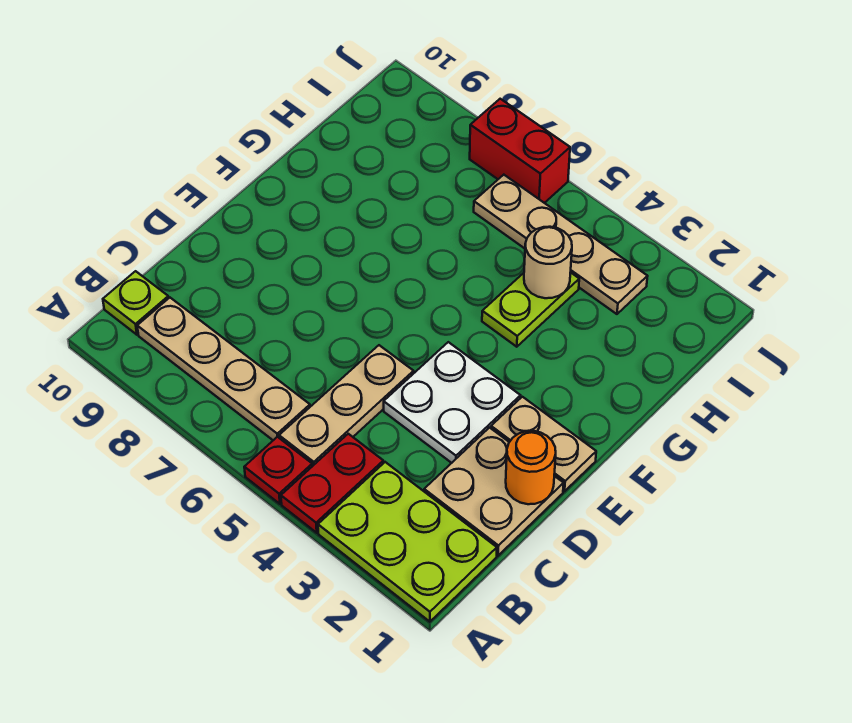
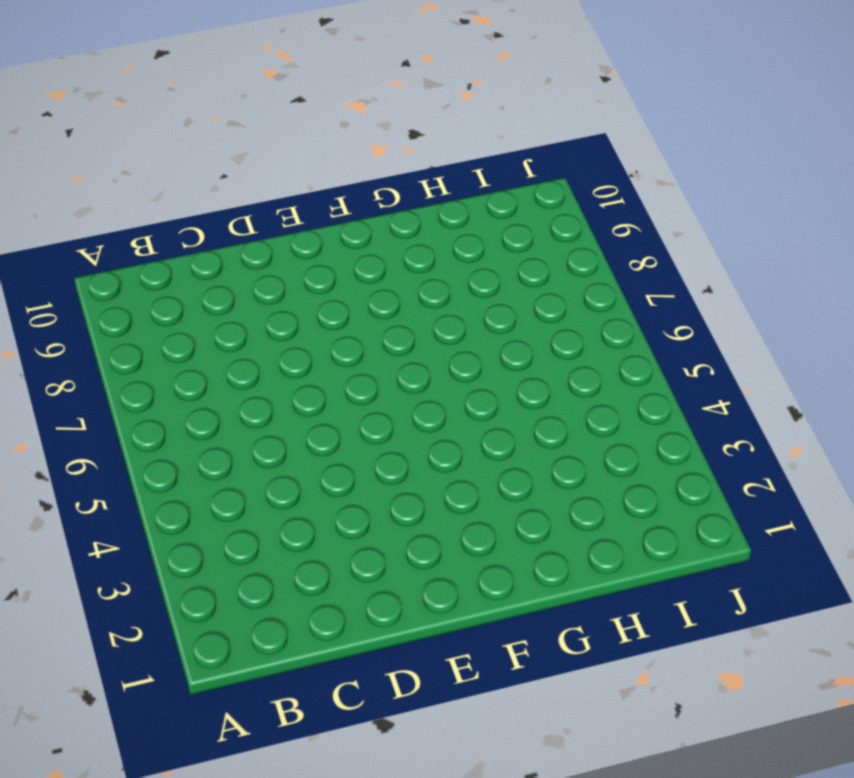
none -> lime 2x3 plate [318,462,497,622]
none -> red 1x2 plate [281,434,383,533]
none -> red 1x1 plate [244,437,312,504]

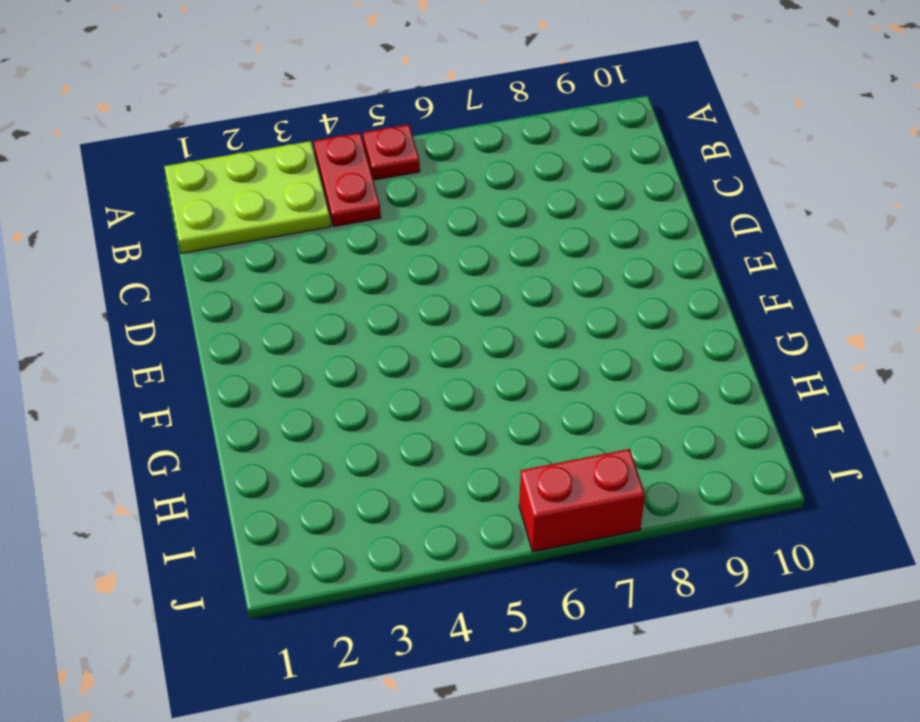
none -> tan 1x3 plate [279,345,414,466]
none -> tan 1x4 plate [137,298,310,440]
none -> lime 1x1 plate [103,271,169,335]

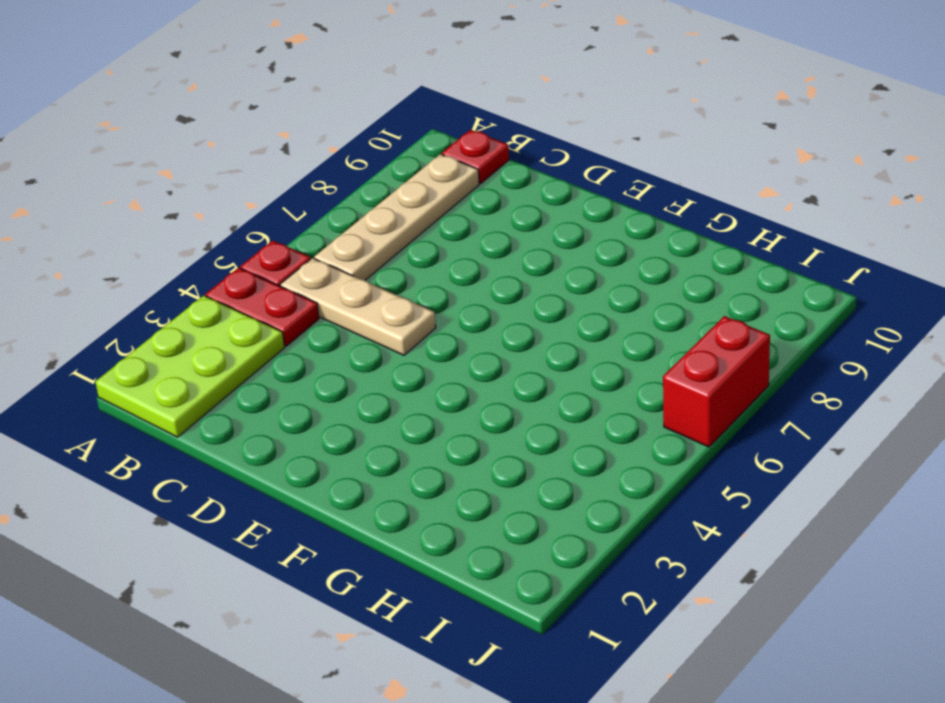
red 1x1 plate [442,130,509,184] -> lime 1x1 plate [103,271,169,335]
none -> tan 2x2 plate [424,428,564,556]
none -> white 2x2 plate [384,342,521,463]
none -> tan 1x2 plate [491,397,596,491]

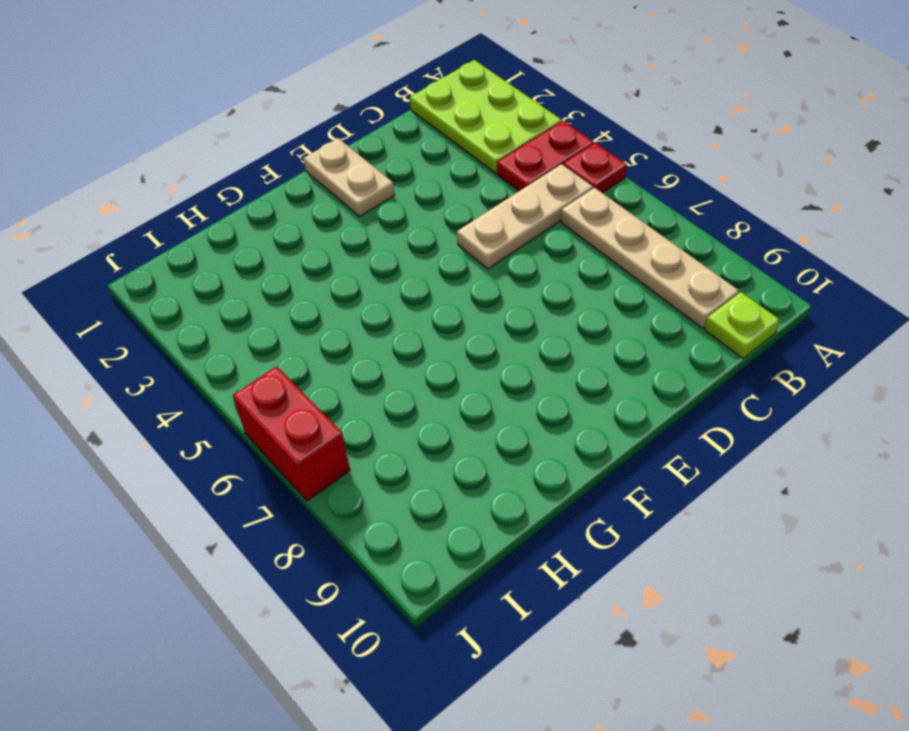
none -> tan 2x2 plate [424,428,564,556]
none -> white 2x2 plate [384,342,521,463]
none -> lime 1x2 plate [482,272,579,347]

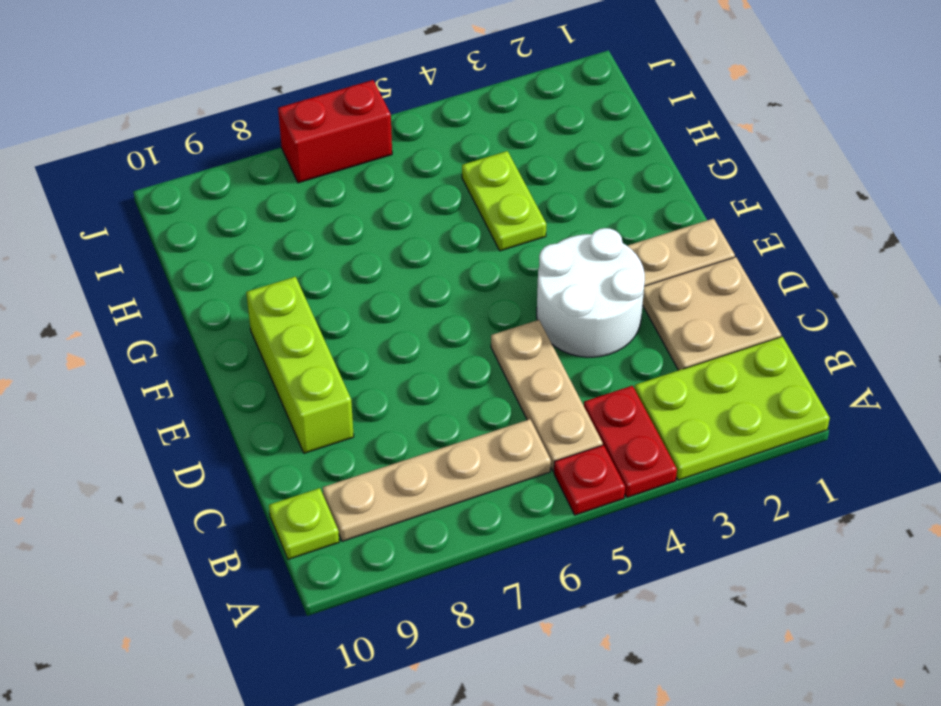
white 2x2 round brick [537,228,645,357] -> white 2x2 plate [384,342,521,463]
lime 1x3 brick [246,277,354,453] -> none
none -> tan 1x4 plate [474,175,648,314]
none -> orange 1x1 round brick [506,431,556,504]
none -> tan 1x1 round brick [524,227,572,298]

